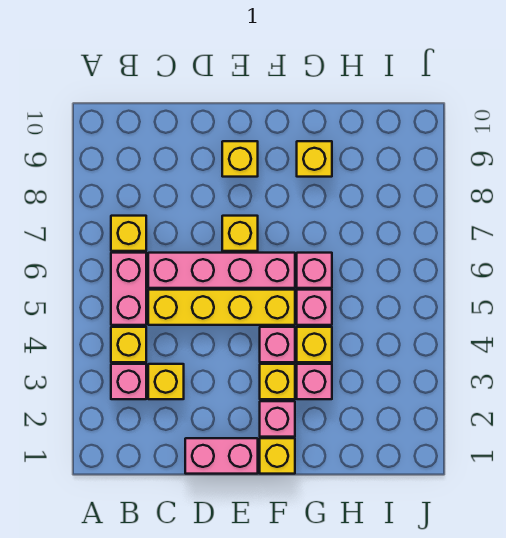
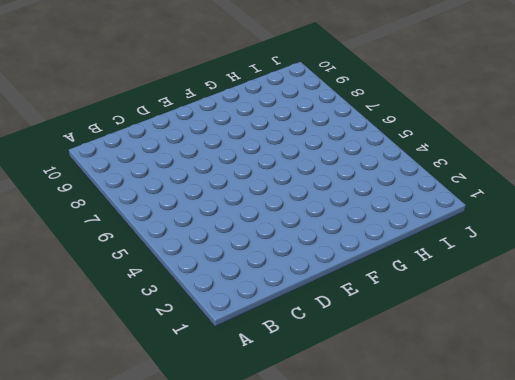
none -> pink 1x1 brick [111,364,146,399]
none -> yellow 1x1 brick [111,327,146,362]
none -> pink 1x2 brick [111,253,146,325]

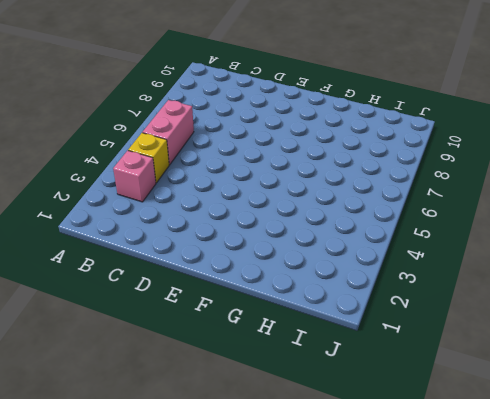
none -> yellow 1x1 brick [111,216,146,251]
none -> yellow 1x1 brick [148,364,184,399]
none -> yellow 1x4 brick [148,290,295,325]

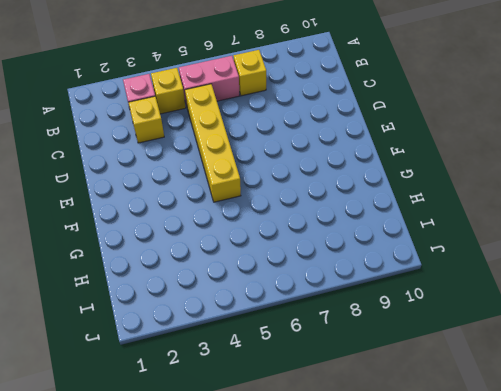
none -> pink 1x4 brick [148,253,295,288]
none -> pink 1x2 brick [185,438,258,474]
none -> yellow 1x1 brick [222,216,258,251]

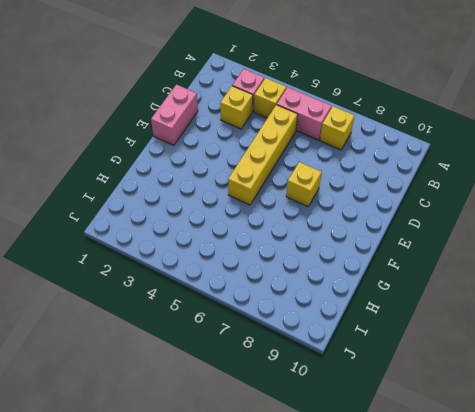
none -> pink 1x4 brick [148,253,295,288]
none -> yellow 1x1 brick [222,141,258,177]
none -> yellow 1x1 brick [260,438,295,474]

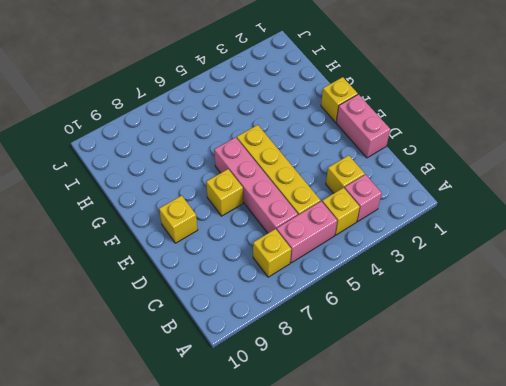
none -> pink 1x1 brick [260,401,295,437]
none -> yellow 1x1 brick [260,364,295,399]
none -> pink 1x1 brick [260,327,295,362]

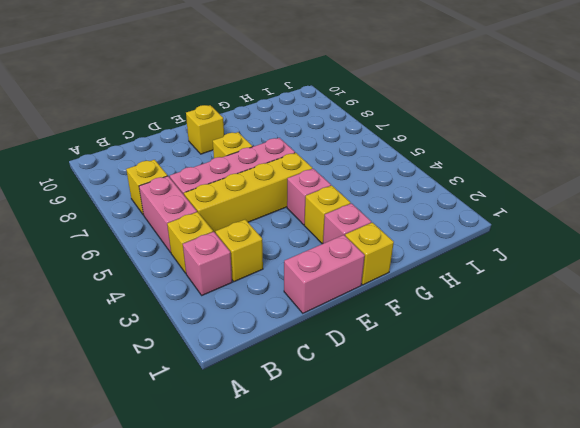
none -> pink 1x1 brick [297,364,332,399]
none -> yellow 1x1 brick [297,327,332,362]
none -> pink 1x1 brick [297,290,332,325]

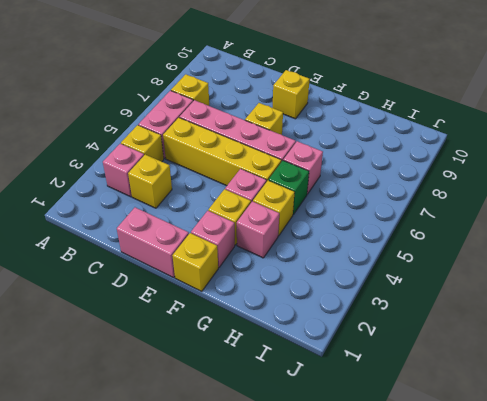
green 1x1 brick [269,161,309,214] -> pink 1x1 brick [297,290,332,325]
none -> yellow 1x1 brick [297,141,332,177]

